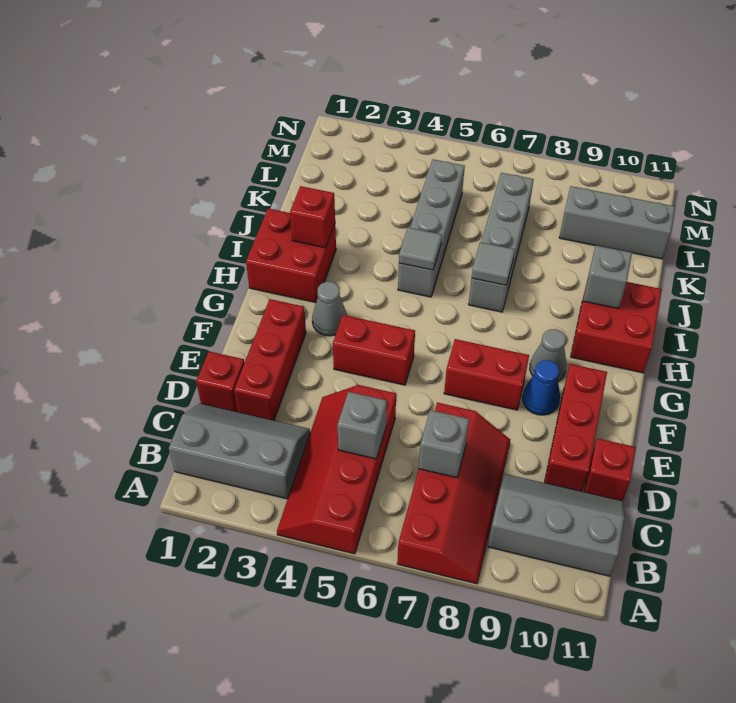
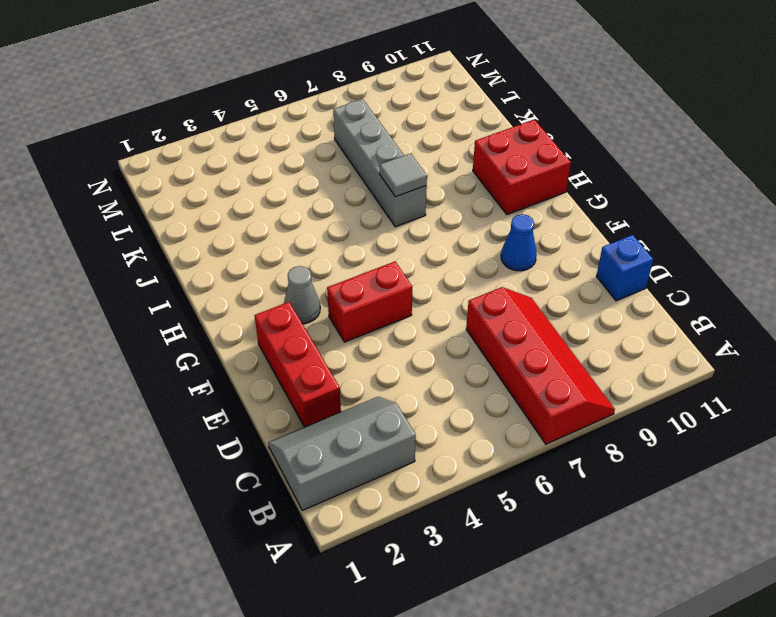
blue 1x1 brick [596,235,653,301] -> red 1x1 brick [584,438,636,501]
none -> red 2x4 slope [277,385,396,554]
none -> grey 2x3 slope [488,474,624,576]
none -> red 1x1 brick [196,351,245,412]

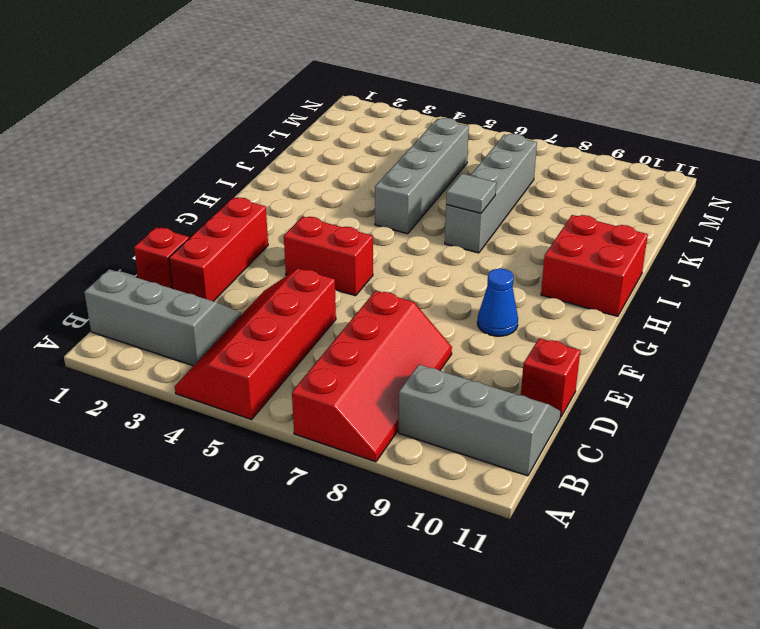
none -> red 1x3 brick [544,364,607,492]
none -> red 1x2 brick [444,339,529,410]
none -> grey 1x1 cone [312,282,347,336]

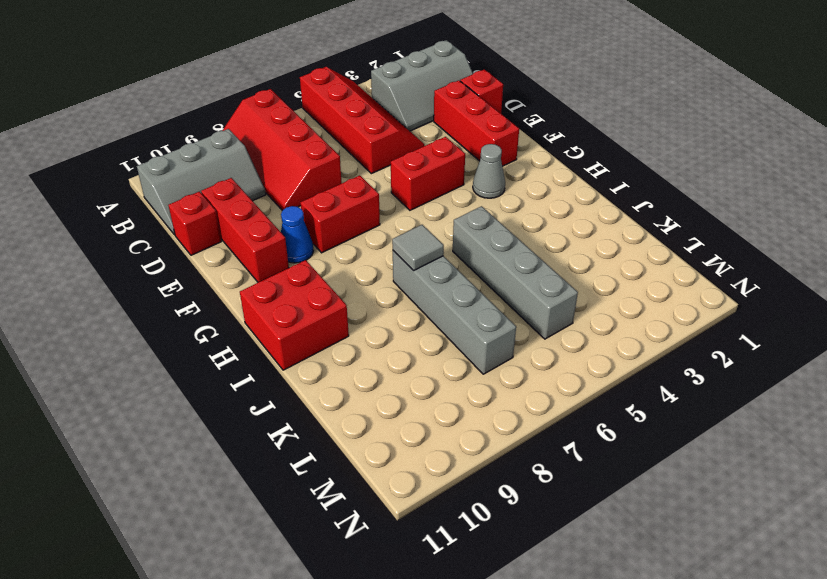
none -> grey 1x1 cone [530,329,566,381]
none -> red 2x2 brick [246,209,336,302]
none -> grey 1x3 brick [559,186,675,259]

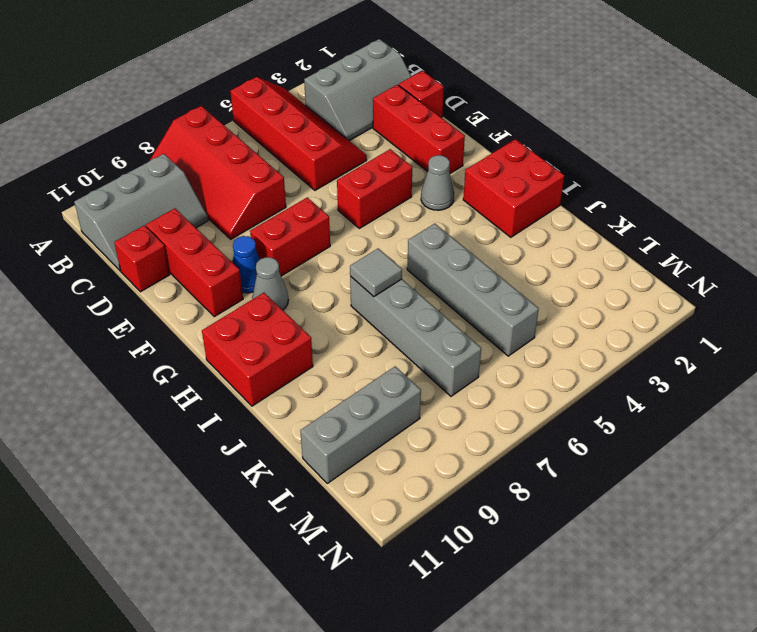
none -> grey 1x1 brick [337,392,387,459]
none -> grey 1x1 brick [419,410,469,478]
none -> red 1x1 brick [290,186,335,248]

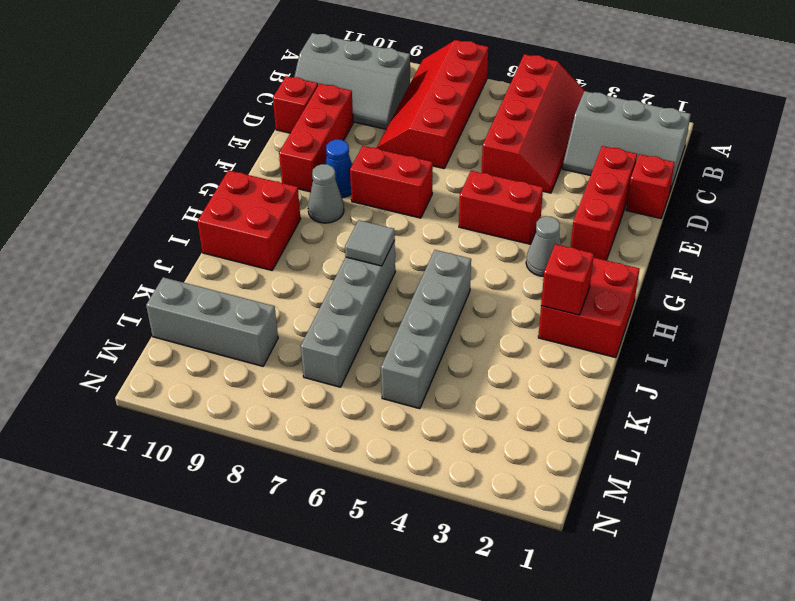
none -> grey 1x1 brick [337,392,387,459]
none -> grey 1x1 brick [419,410,469,478]
none -> grey 1x1 tile [399,228,442,270]

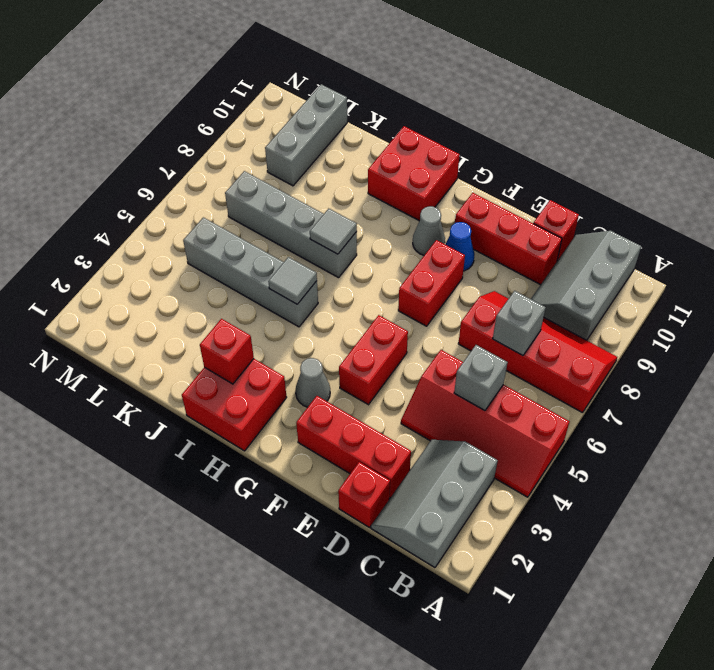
none -> grey 1x1 brick [583,246,632,309]

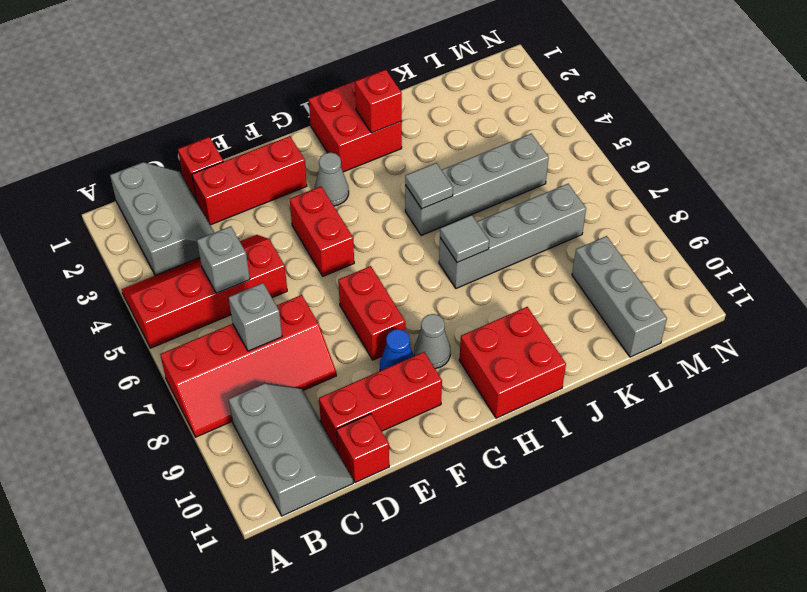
none -> grey 1x1 brick [583,246,632,309]

